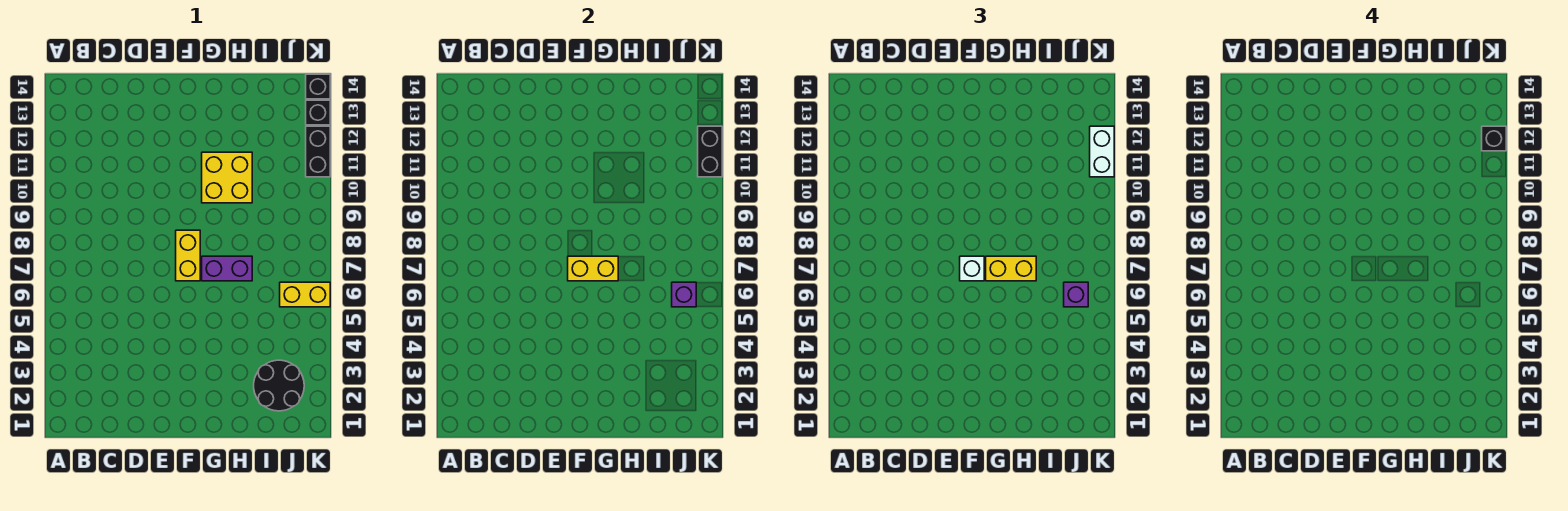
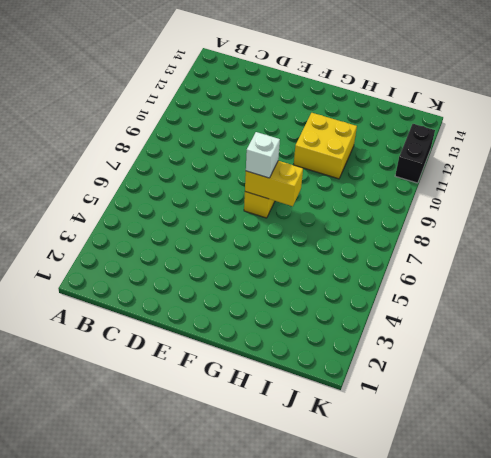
none -> purple 1x2 brick [202,256,252,281]
none -> black 2x2 round brick [254,360,304,411]
none -> yellow 1x2 brick [280,282,330,307]

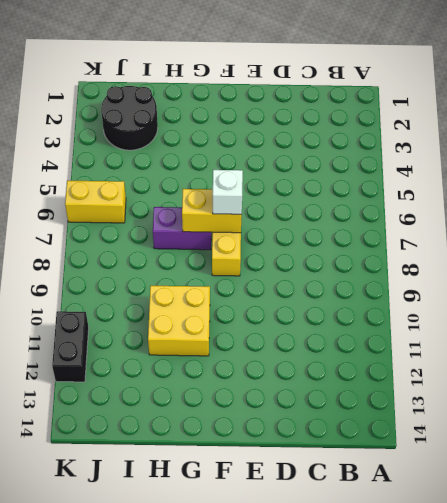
none -> black 1x1 brick [306,100,330,125]
none -> black 1x1 brick [306,74,330,99]
none -> purple 1x1 brick [672,282,696,307]

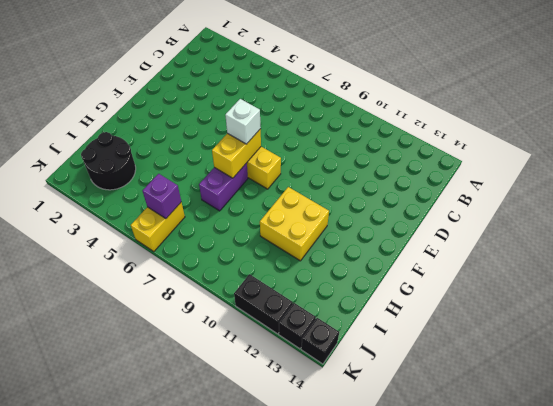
none -> black 1x2 brick [698,126,722,177]
none -> yellow 1x2 brick [986,256,1036,281]
none -> purple 1x1 brick [1064,282,1088,307]

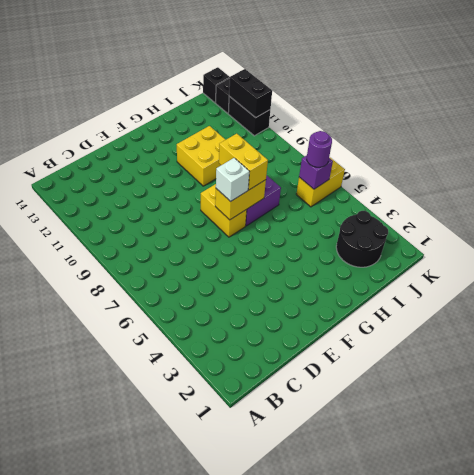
yellow 1x2 brick [219,134,268,190] -> yellow 1x2 brick turned to [986,256,1036,281]
purple 1x1 round brick [307,131,332,167] -> purple 1x1 brick [1064,282,1088,307]
none -> white 1x2 brick [1090,126,1114,177]
none -> black 1x1 brick [1482,126,1506,151]

